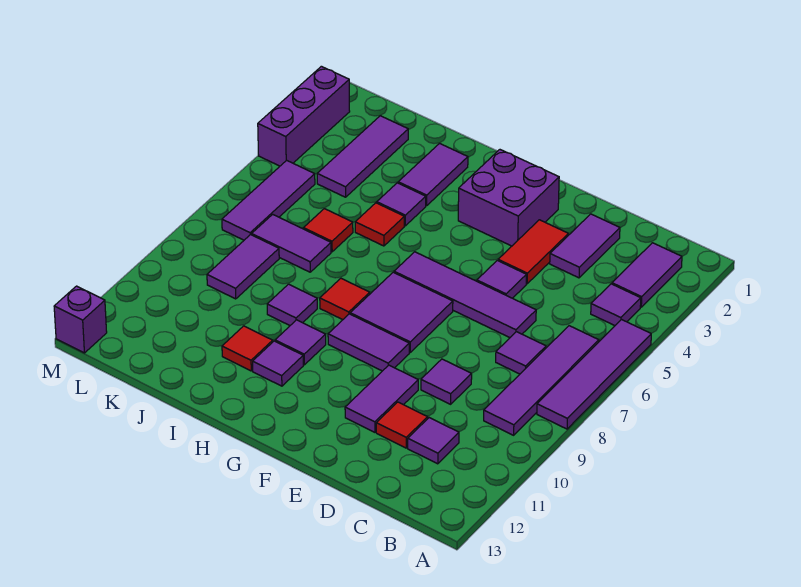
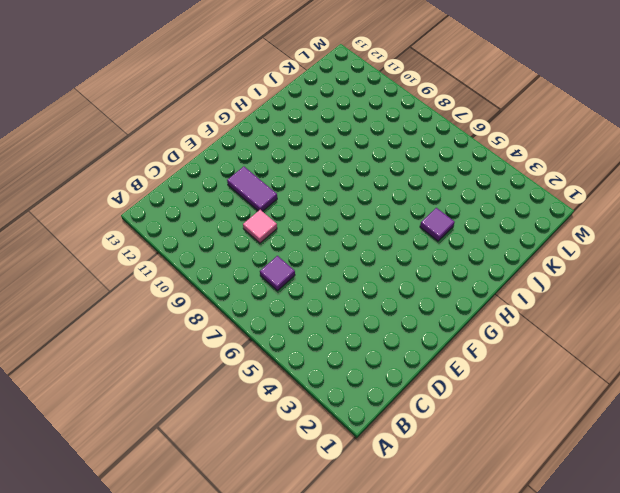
pink 1x1 tile [243,210,277,243] -> purple 1x1 tile [421,359,472,404]
none -> purple 1x4 tile [537,320,651,429]
none -> purple 1x2 tile [612,243,682,307]
none -> purple 1x1 tile [591,284,641,326]
none -> purple 1x4 tile [484,326,599,435]

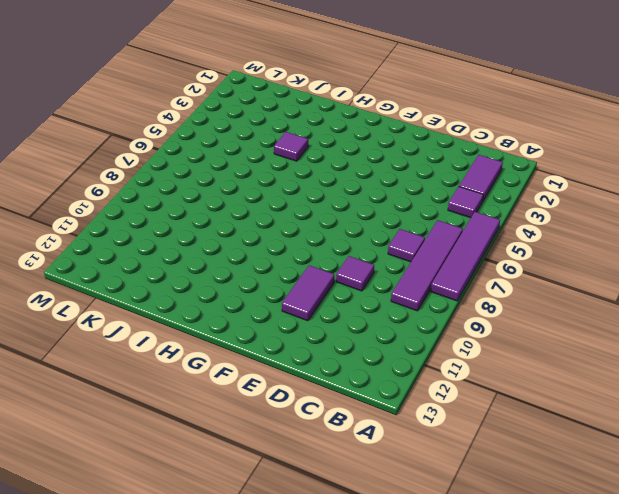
none -> purple 1x1 tile [408,418,459,464]
none -> purple 1x2 tile [550,214,620,278]
none -> purple 1x4 tile [394,252,536,338]
none -> red 1x1 tile [376,402,428,448]

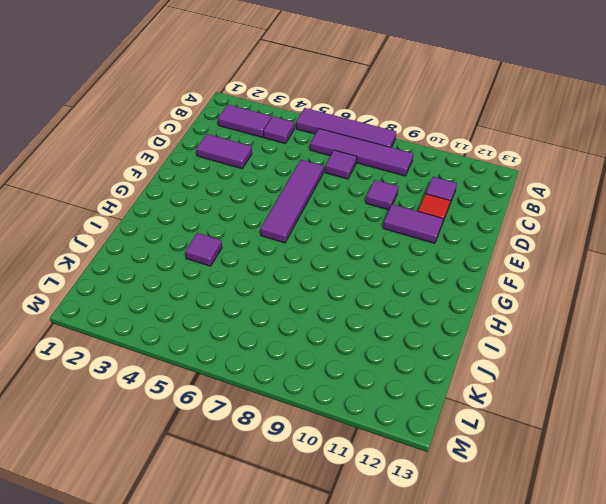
none -> red 1x2 tile [498,220,568,284]
none -> purple 1x1 tile [477,261,526,298]
none -> purple 2x2 brick [458,150,559,246]
none -> purple 2x2 tile [350,272,453,352]

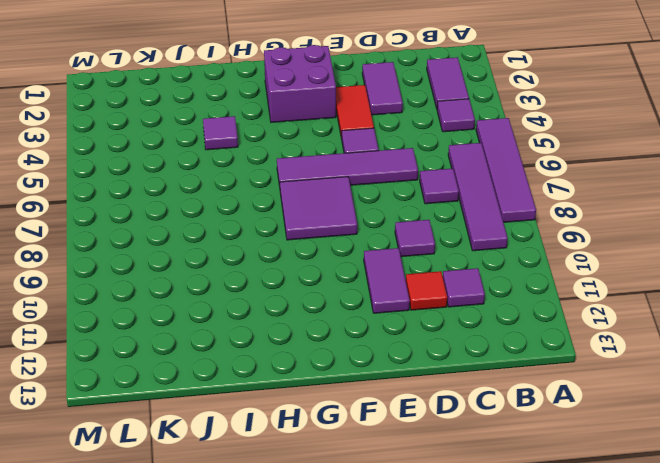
none -> purple 1x2 tile [328,314,409,371]
none -> red 1x1 tile [320,278,370,320]
none -> purple 1x1 tile [275,320,326,365]
none -> purple 1x1 tile [253,341,303,386]

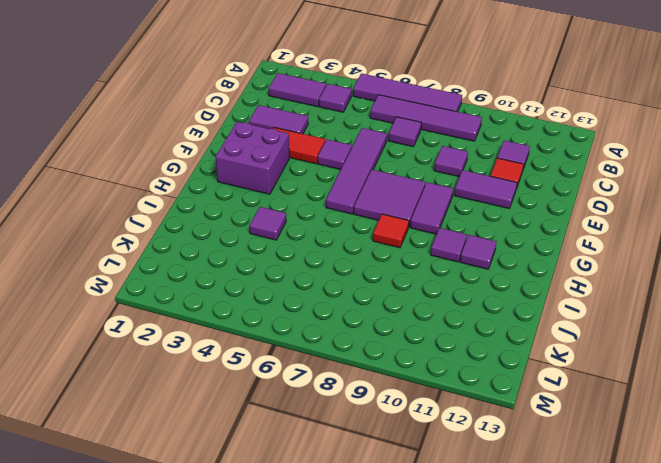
none -> purple 1x2 tile [398,143,468,206]
none -> red 1x1 tile [355,203,404,246]
none -> purple 1x1 tile [267,284,317,325]
none -> red 1x1 tile [222,326,273,371]

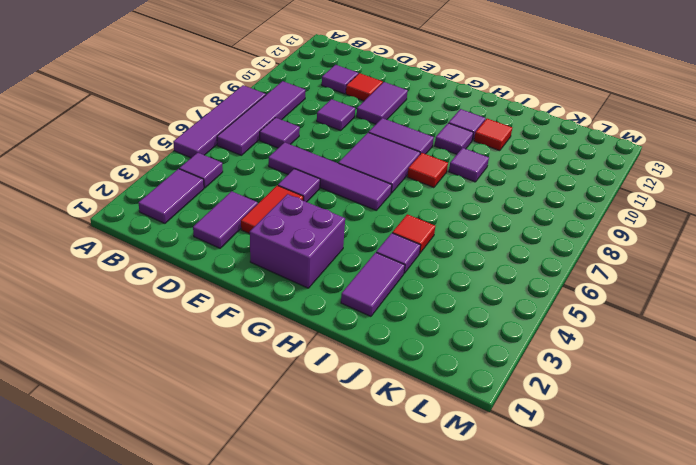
none -> red 1x1 tile [304,209,353,252]
none -> purple 1x2 tile [252,214,331,272]
none -> purple 1x3 tile [317,116,408,197]
none -> purple 1x2 tile [207,235,279,299]

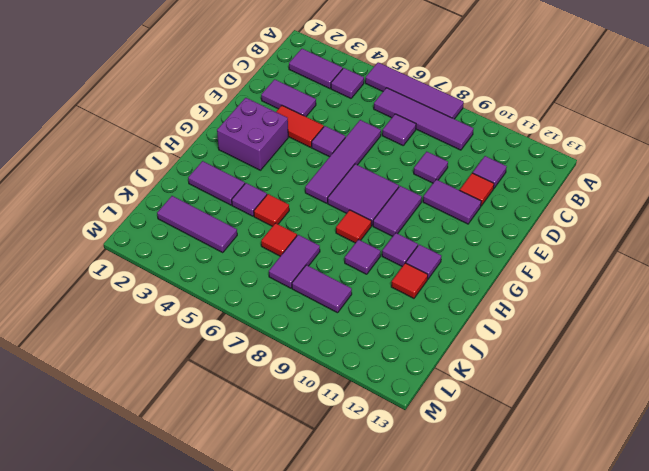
none -> purple 1x3 tile [222,160,315,240]
none -> purple 1x3 brick [258,66,350,166]
none -> purple 1x1 brick [54,286,107,353]

